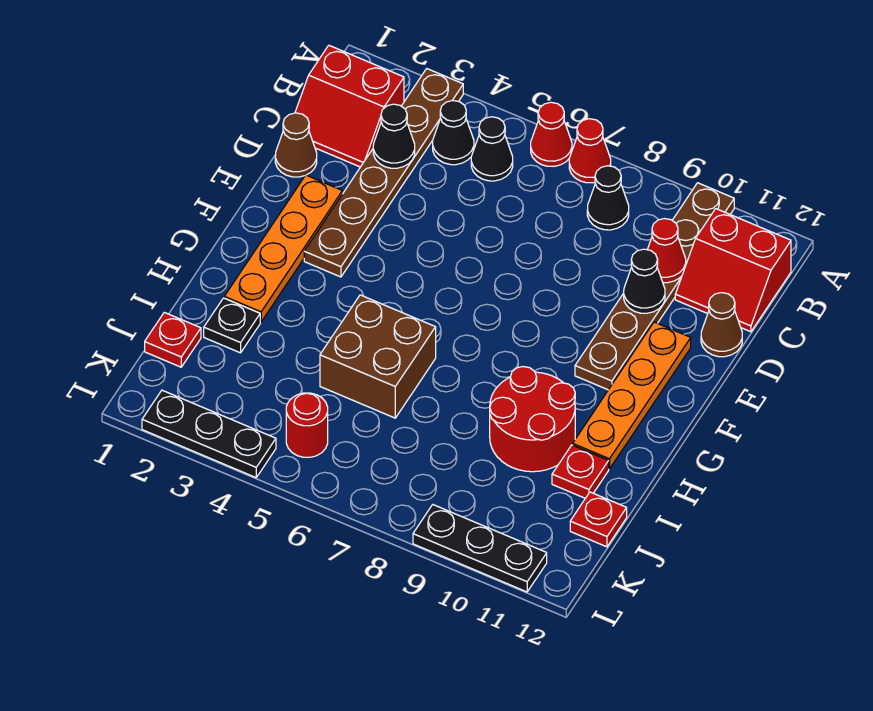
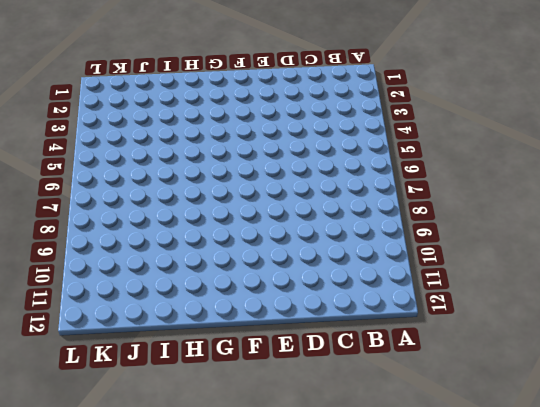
none -> brown 1x6 plate [304,69,463,277]
none -> red 1x1 cone [531,102,572,166]
none -> red 1x1 cone [569,119,611,183]

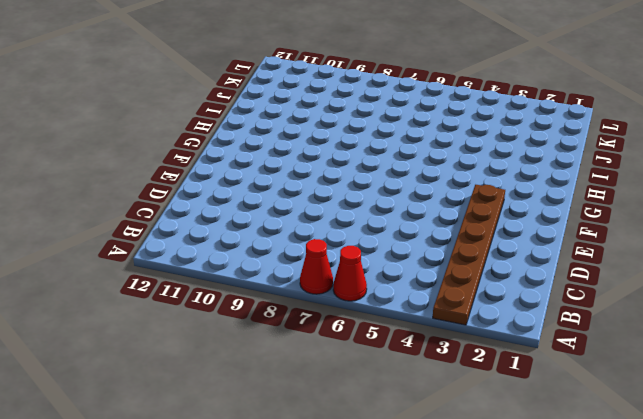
none -> brown 1x6 plate [575,183,734,390]
none -> red 2x2 slope [295,45,404,167]
none -> black 1x1 cone [433,100,474,165]

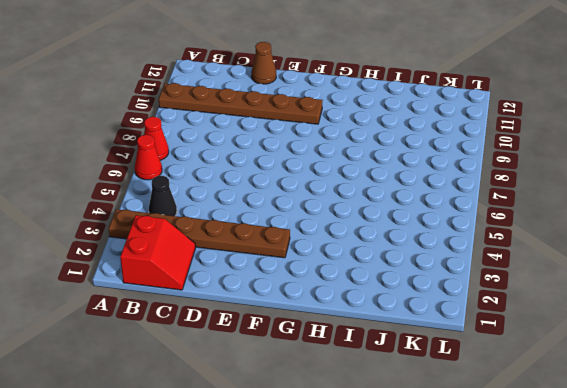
none -> black 1x1 cone [471,117,513,181]
none -> black 1x1 cone [587,166,629,230]
none -> red 2x2 slope [675,209,791,332]

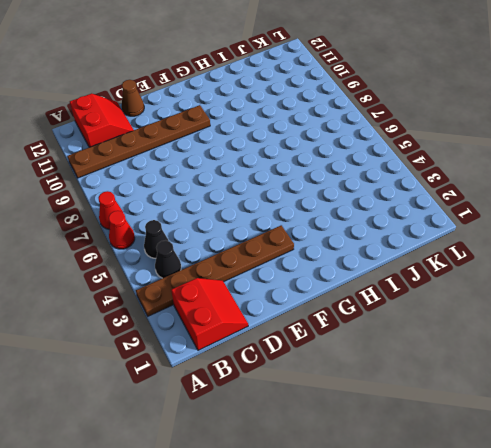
none -> black 1x1 cone [587,166,629,230]
none -> brown 1x1 cone [275,113,317,177]
none -> orange 1x4 plate [224,175,342,322]

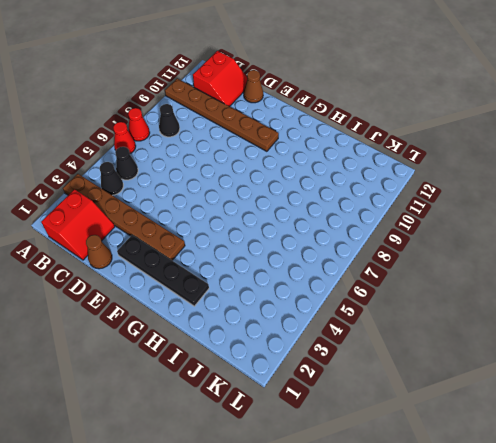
black 1x4 plate [117,235,209,306] -> orange 1x4 plate [224,175,342,322]
none -> orange 1x4 plate [573,322,691,469]
none -> brown 2x2 brick [320,295,436,418]
none -> red 2x2 round brick [490,367,575,472]

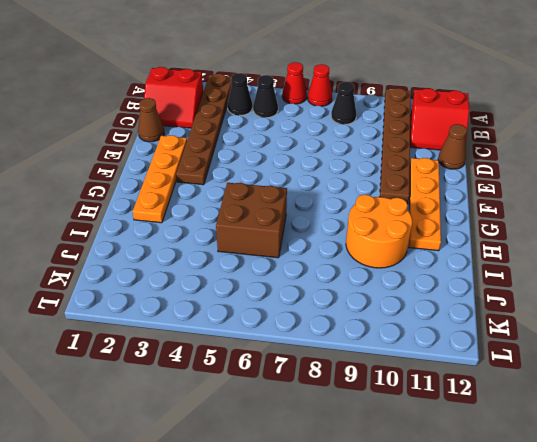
orange 2x2 round brick [346,195,412,268] -> red 2x2 round brick [490,367,575,472]
none -> black 1x1 plate [204,298,260,353]
none -> red 1x1 plate [552,445,609,498]
none -> red 1x1 plate [145,312,201,367]

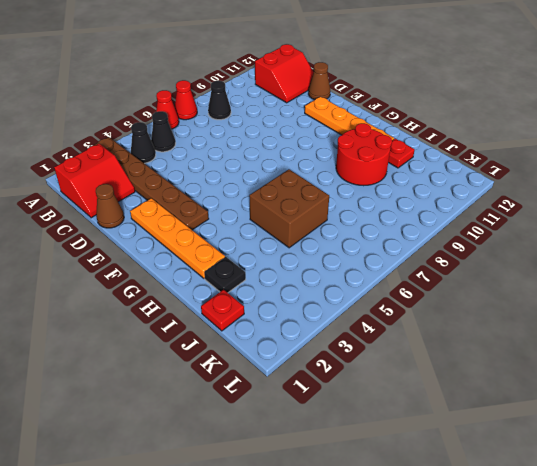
none -> brown 1x6 plate [575,183,734,390]
none -> red 1x1 plate [570,492,627,547]
none -> red 1x1 round brick [286,393,328,457]

